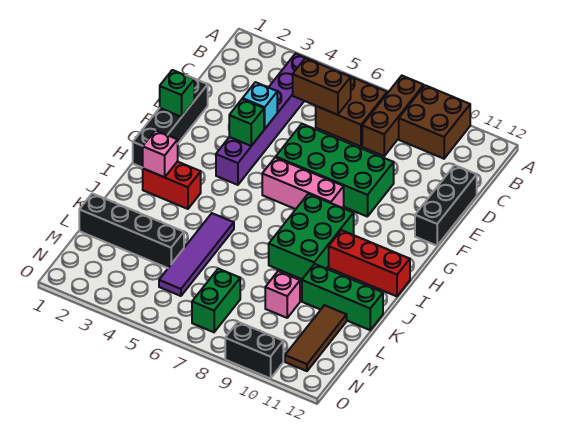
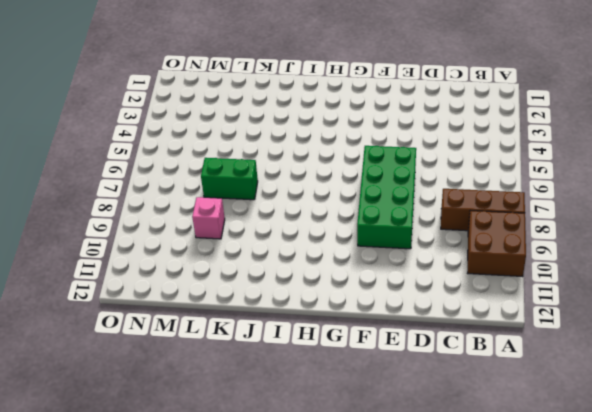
green 1x2 brick [201,158,258,200] -> green 1x2 brick moved to [192,269,240,332]
none -> purple 1x6 brick [216,53,317,185]
none -> brown 2x2 brick [316,73,387,146]
none -> black 1x3 brick [415,165,477,246]

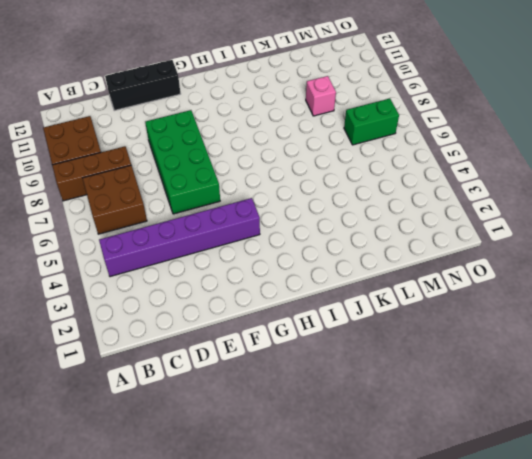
none -> black 1x4 brick [133,75,208,168]
none -> pink 1x3 brick [262,157,344,209]
none -> green 2x3 brick [269,194,354,279]

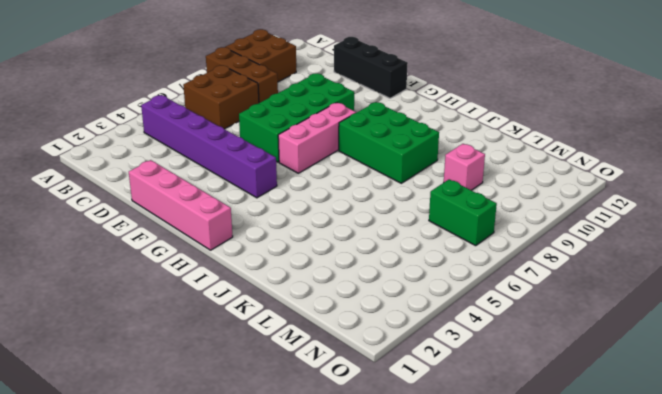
pink 1x4 brick [129,160,233,250] -> black 1x4 brick [133,75,208,168]
none -> red 1x2 brick [143,161,201,209]
none -> red 1x3 brick [329,230,410,296]
none -> purple 1x4 tile [159,213,234,296]

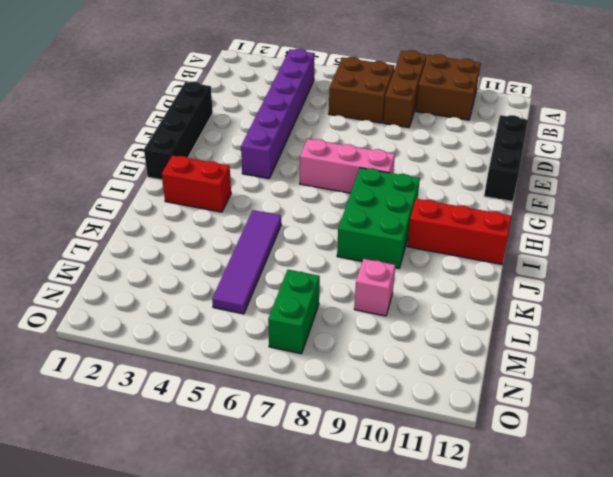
none -> green 2x4 brick [276,124,394,217]
none -> green 1x3 brick [302,264,383,330]
none -> black 1x4 brick [79,193,184,268]

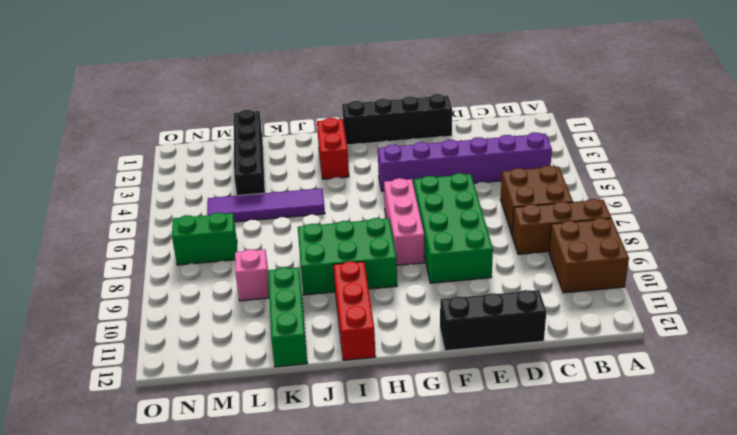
none -> brown 1x3 tile [285,305,347,371]
none -> black 1x2 brick [225,322,283,378]
none -> brown 1x2 brick [293,58,351,115]

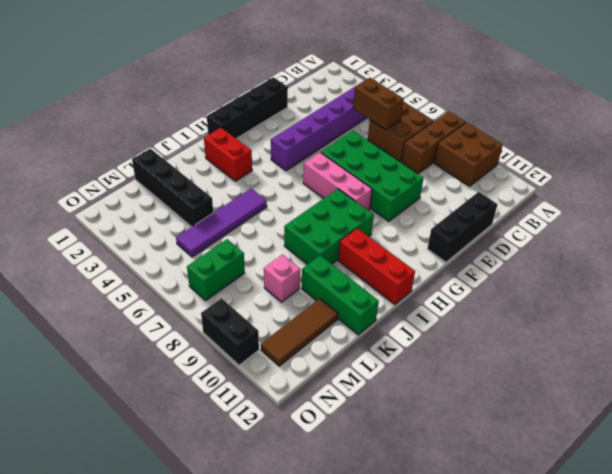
none -> cyan 1x1 brick [243,82,277,129]
none -> green 1x1 brick [160,70,194,117]
none -> green 1x1 brick [229,99,264,146]

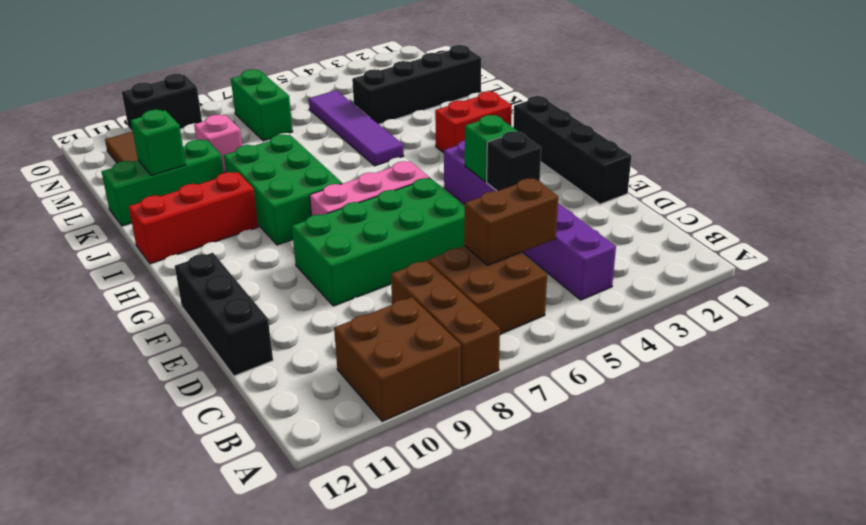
black 1x1 brick [487,131,541,191] -> cyan 1x1 brick [243,82,277,129]
green 1x1 brick [131,110,186,175] -> green 1x1 brick moved to [160,70,194,117]
none -> pink 1x1 brick [143,130,178,177]

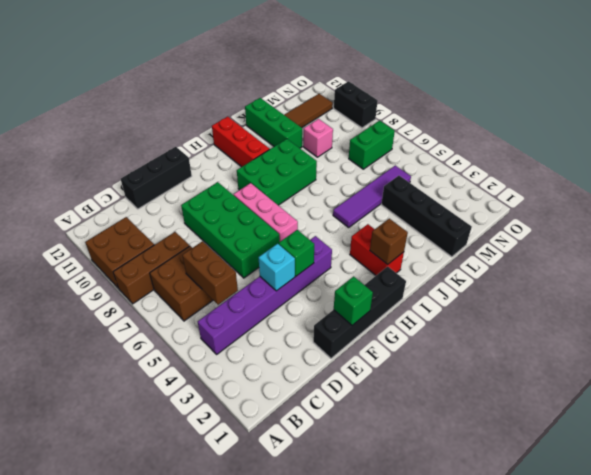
brown 1x1 brick [370,219,408,265] -> pink 1x1 brick [143,130,178,177]

